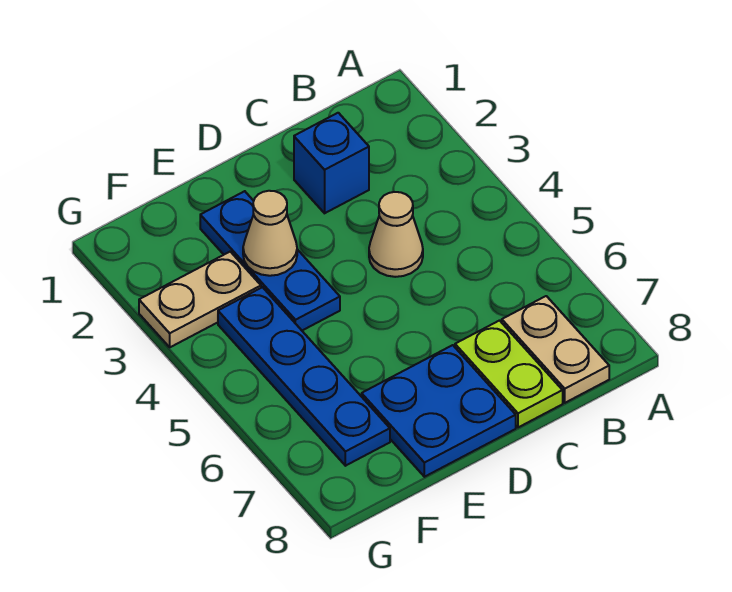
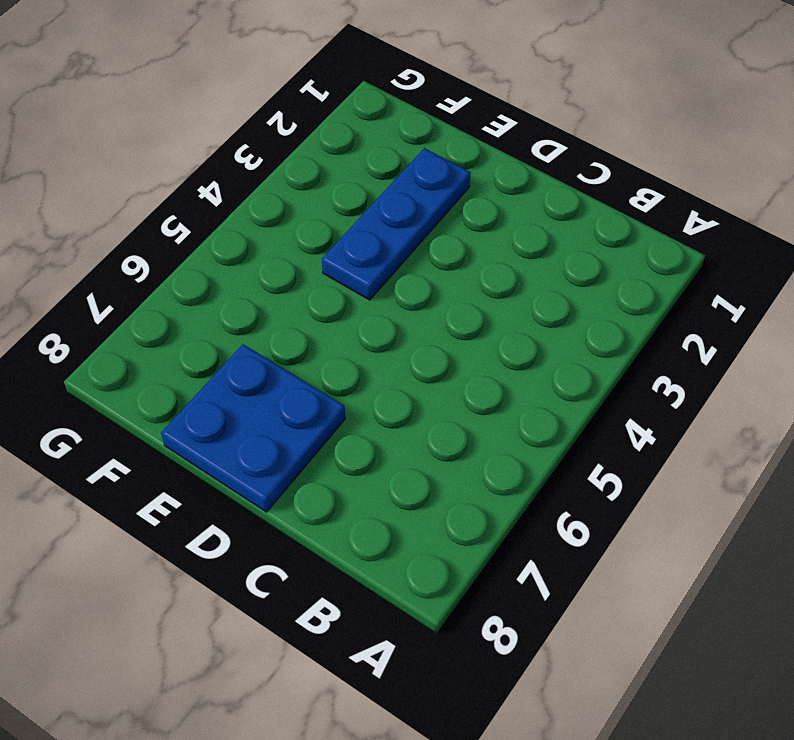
none -> tan 1x2 plate [502,296,609,403]
none -> blue 1x1 brick [294,113,369,213]

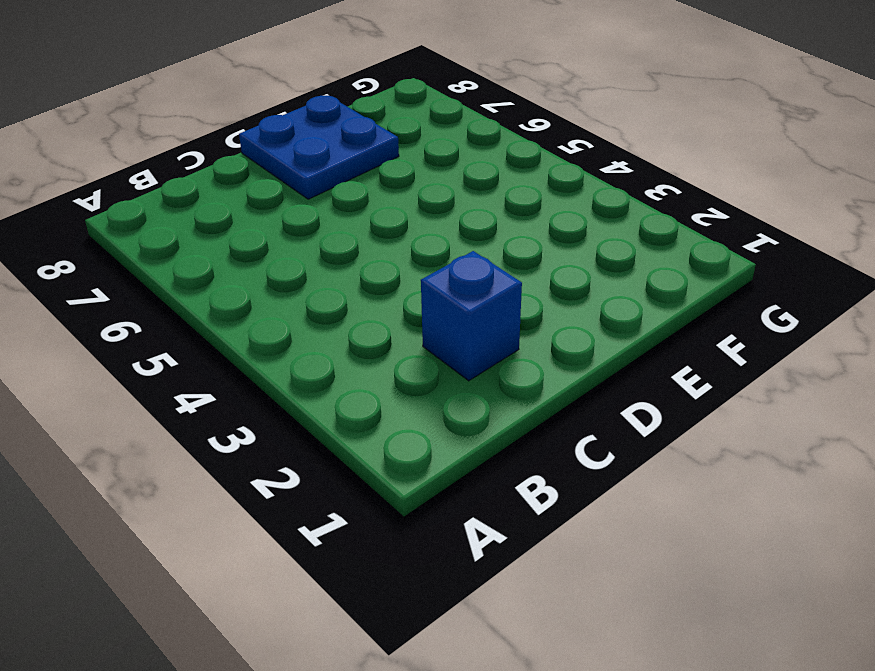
none -> tan 1x2 plate [502,296,609,403]
none -> tan 1x1 cone [369,192,423,277]

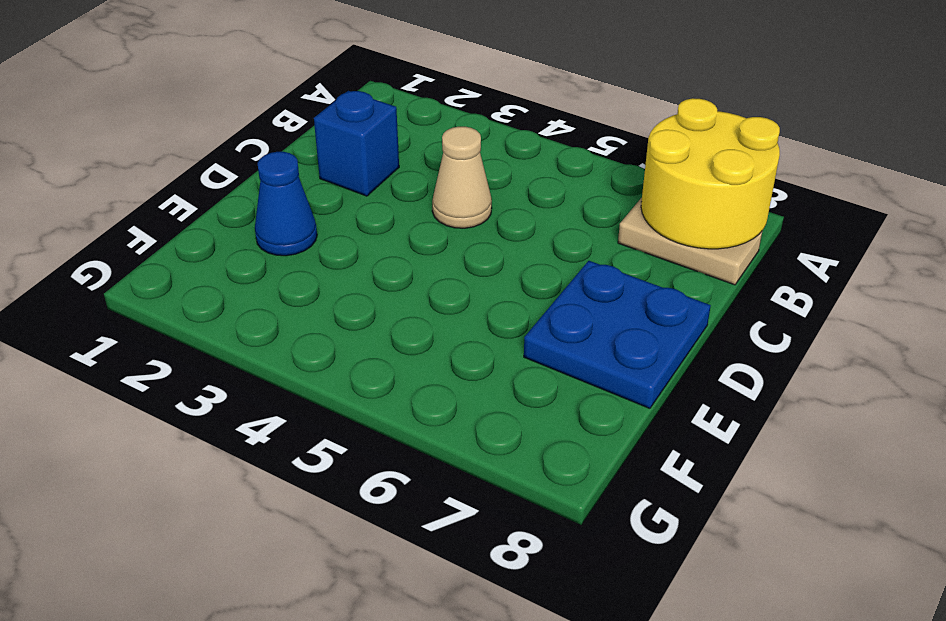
yellow 2x2 round brick [641,98,780,249] -> none
blue 1x1 cone [255,152,317,256] -> blue 1x3 plate [200,191,340,330]
none -> lime 1x2 plate [455,321,563,427]
none -> tan 1x2 plate [139,252,261,347]

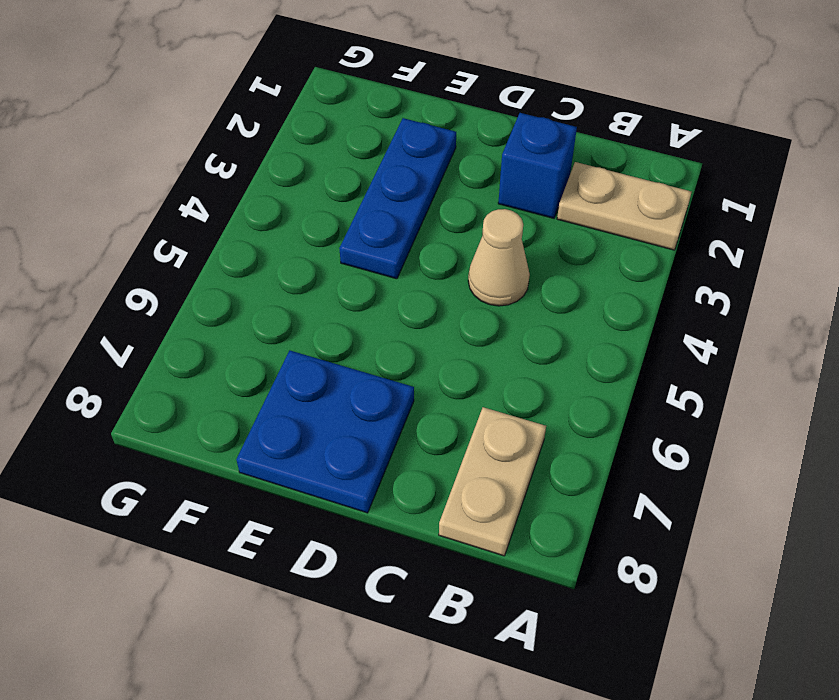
tan 1x2 plate [557,162,692,250] -> tan 1x2 plate moved to [139,252,261,347]
none -> lime 1x2 plate [455,321,563,427]
none -> blue 1x4 plate [218,287,390,466]

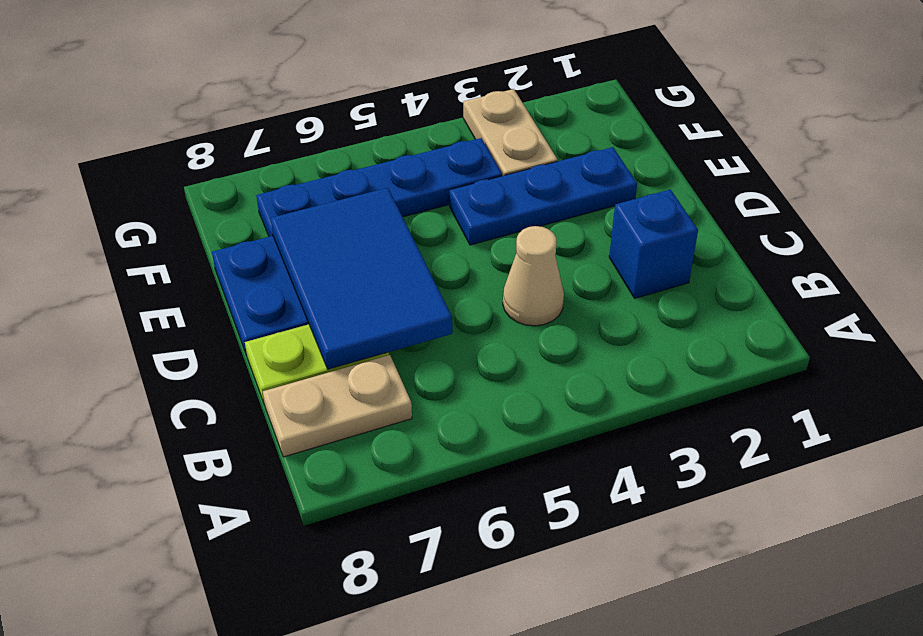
blue 2x3 tile [271,188,452,369] -> none
none -> tan 1x1 cone [243,191,297,276]

